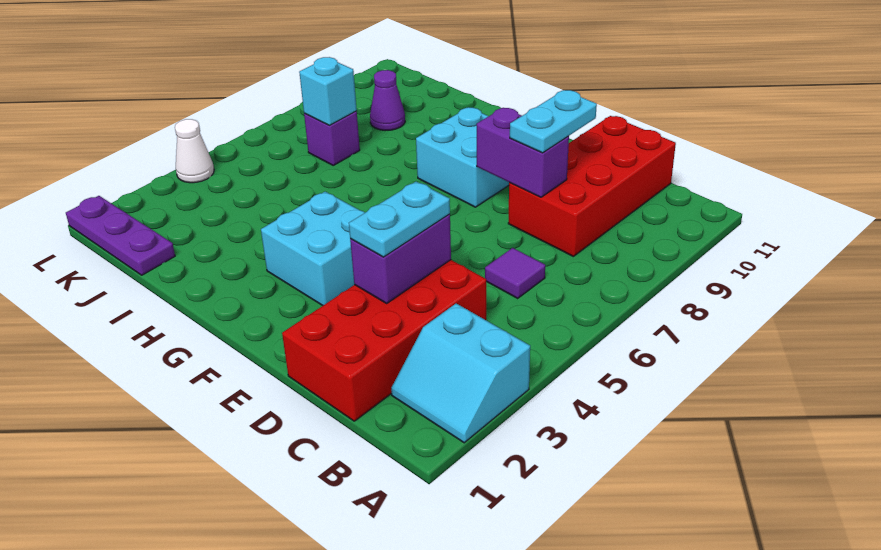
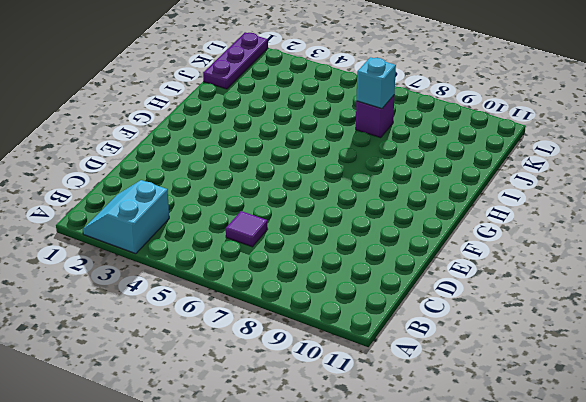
none -> red 2x4 brick [282,260,486,421]
none -> red 2x4 brick [508,116,676,256]
none -> cyan 2x2 brick [261,192,365,306]

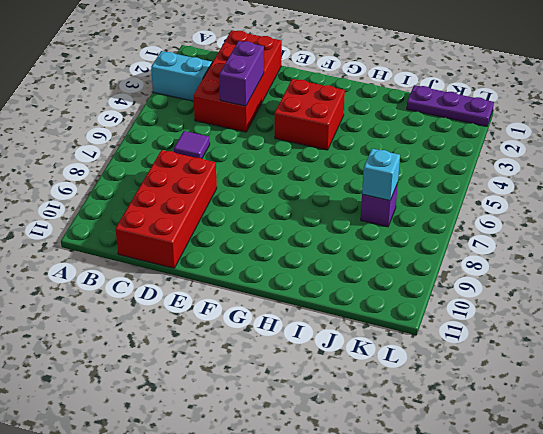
red 2x2 brick [275,79,345,150] -> cyan 2x2 brick [261,192,365,306]
none -> cyan 2x2 brick [416,107,509,207]
none -> purple 1x1 cone [370,70,405,131]
none -> white 1x1 cone [175,119,214,183]

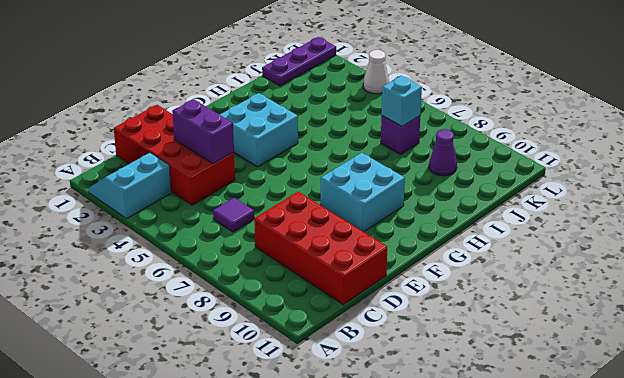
none -> purple 1x2 brick [477,108,569,197]
none -> cyan 1x2 plate [349,182,450,257]
none -> cyan 1x2 plate [510,90,597,153]

